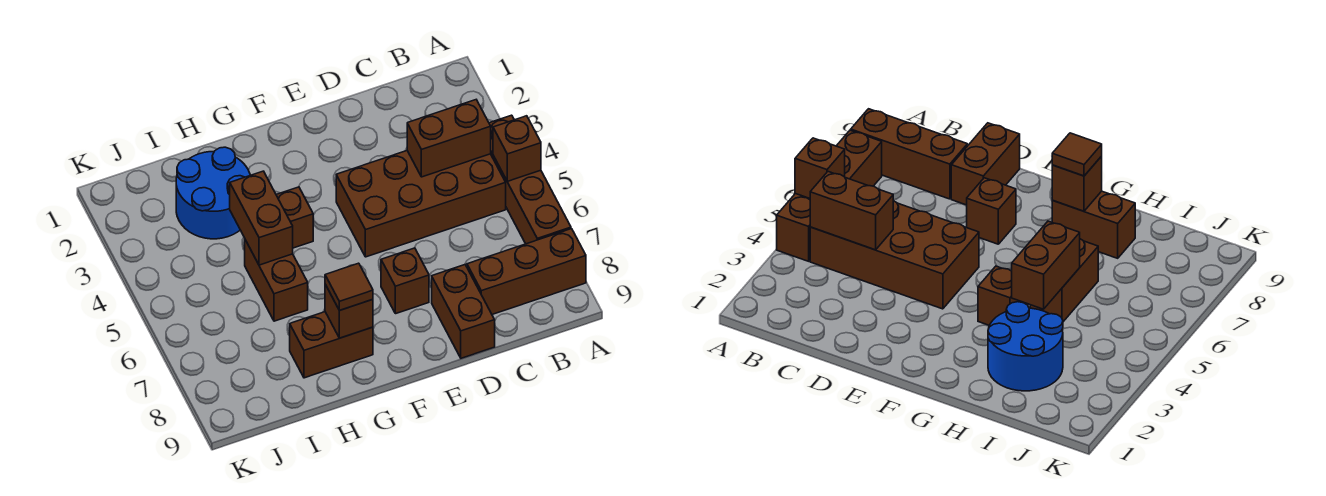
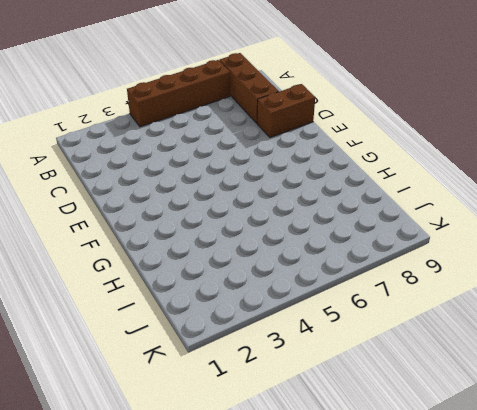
none -> brown 2x4 brick [336,151,506,257]
none -> brown 1x1 brick [381,248,429,314]
none -> brown 1x1 brick [276,187,313,248]

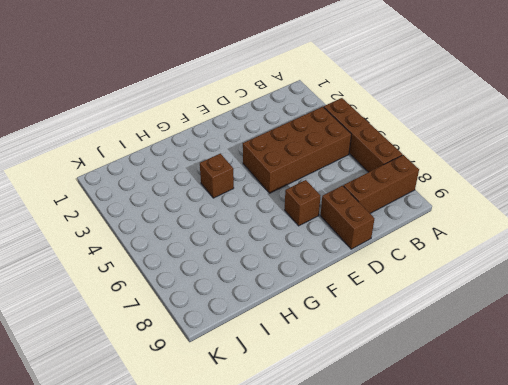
none -> brown 1x2 brick [290,312,373,378]
none -> blue 2x2 round brick [176,147,250,239]
none -> brown 1x2 brick [245,240,308,321]

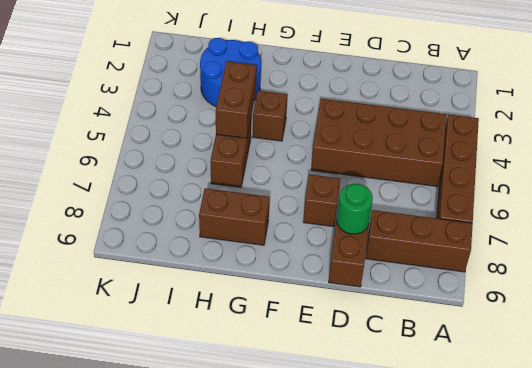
green 1x1 round brick [337,184,373,234] -> none
none -> brown 1x1 brick [493,116,541,181]
none -> brown 1x2 brick [407,100,491,177]
none -> brown 1x1 brick [325,284,373,338]

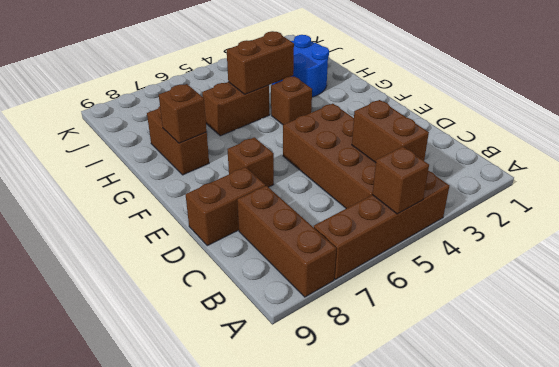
none -> brown 1x1 tile [325,263,373,310]

